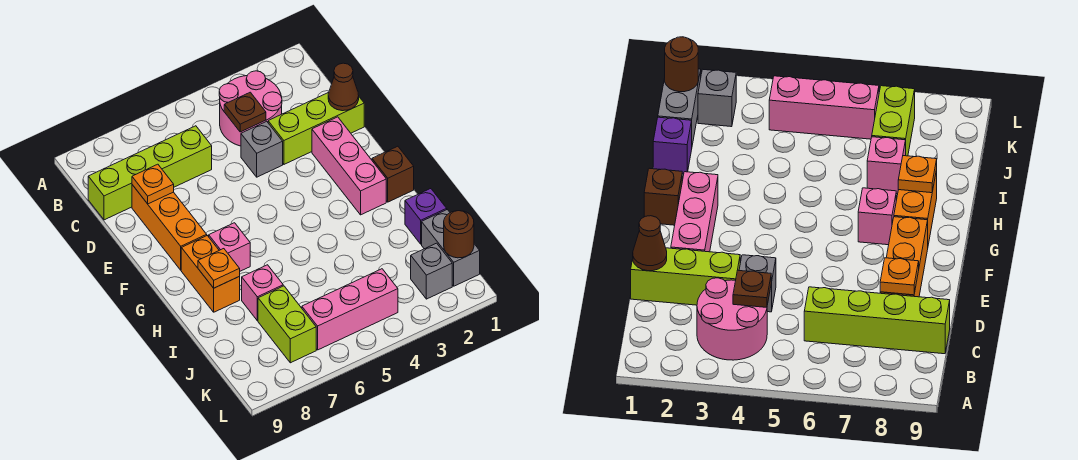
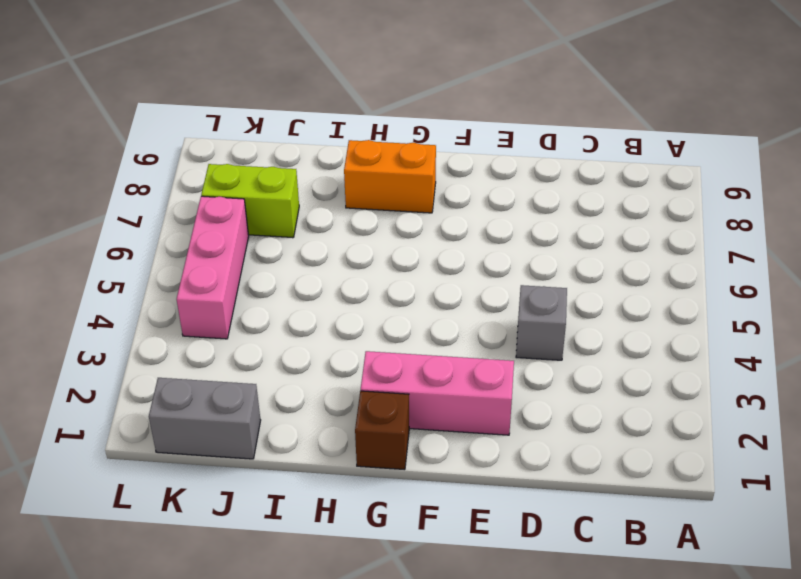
none -> pink 2x2 round brick [219,71,282,146]
none -> lime 1x4 brick [88,126,212,220]
none -> lime 1x3 brick [268,93,364,164]

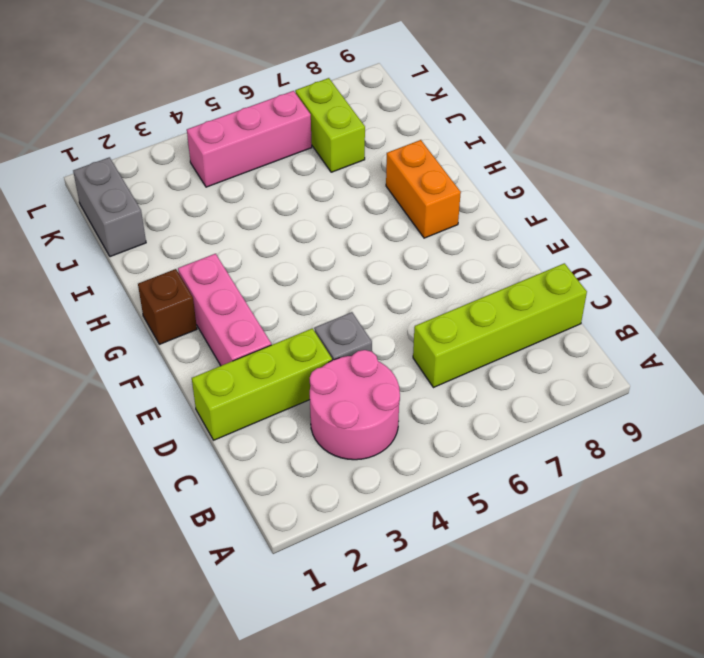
none -> orange 1x3 brick [132,185,207,270]
none -> pink 1x1 brick [209,223,250,271]
none -> purple 1x1 brick [405,189,447,244]

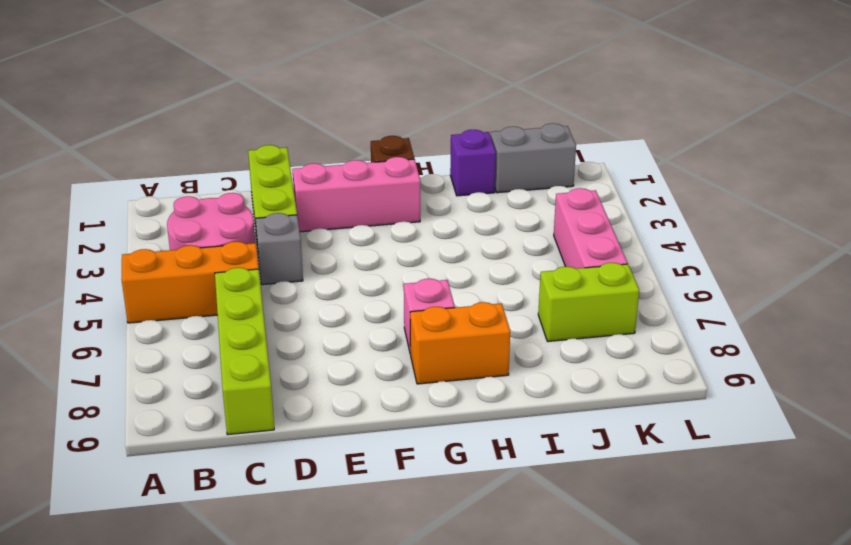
orange 1x3 brick [121,242,259,323] -> orange 1x3 brick moved to [132,185,207,270]
none -> pink 1x1 brick [242,265,283,321]
none -> grey 1x1 brick [411,243,452,299]
none -> brown 1x1 plate [224,92,266,132]

